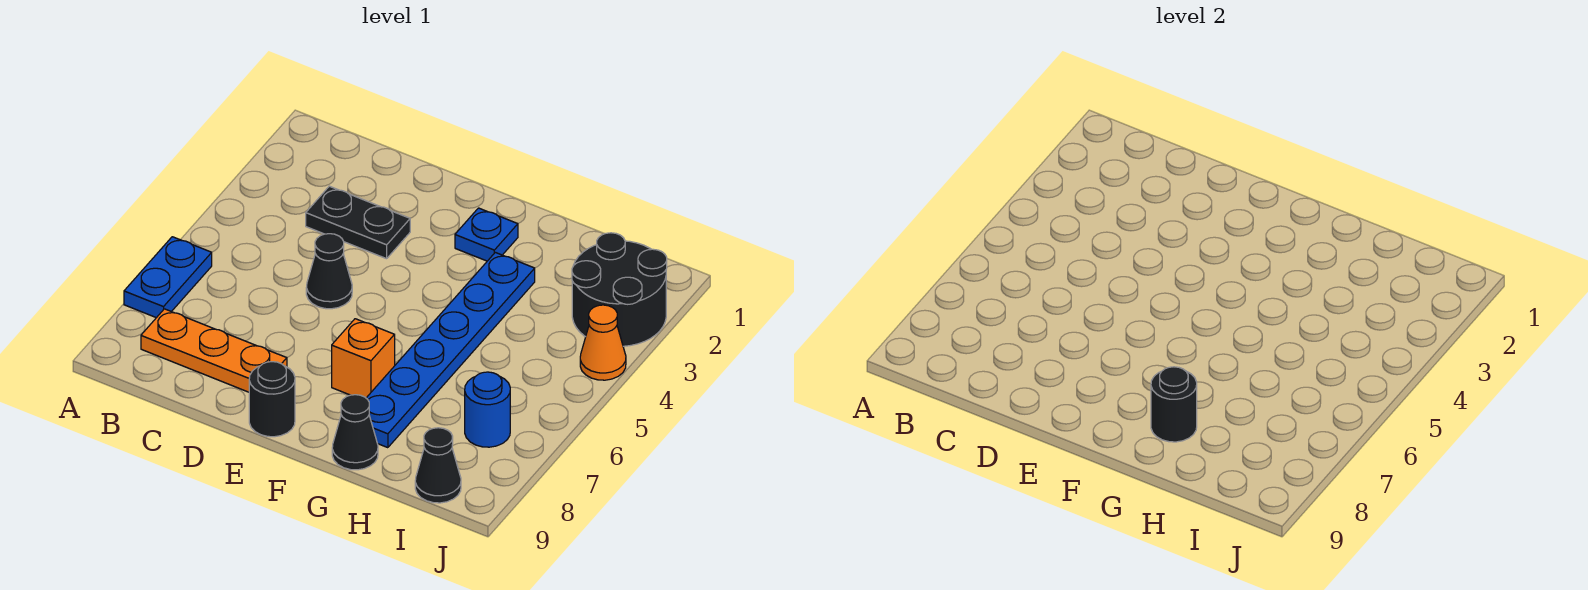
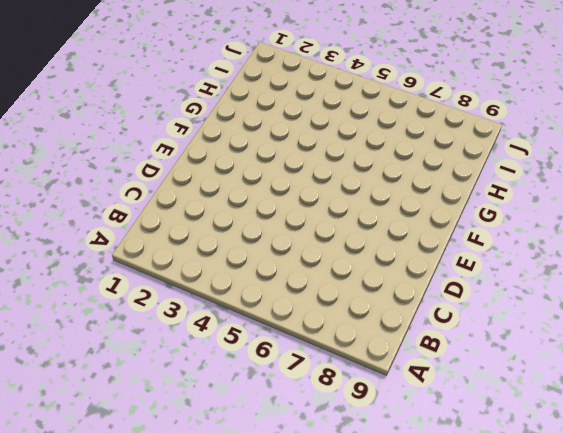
none -> blue 1x2 plate [124,237,212,318]
none -> orange 1x3 plate [141,309,287,392]
none -> black 1x2 plate [306,186,410,259]

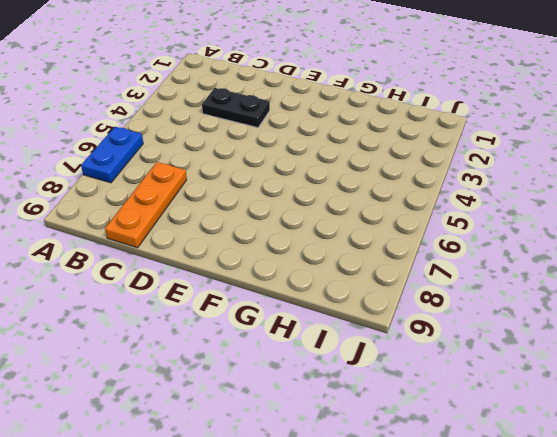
orange 1x3 plate [105,162,187,248] -> orange 1x3 plate turned to [141,309,287,392]
none -> black 1x1 cone [306,234,352,309]
none -> black 1x1 round brick [249,362,295,437]
none -> blue 1x1 plate [455,208,518,261]

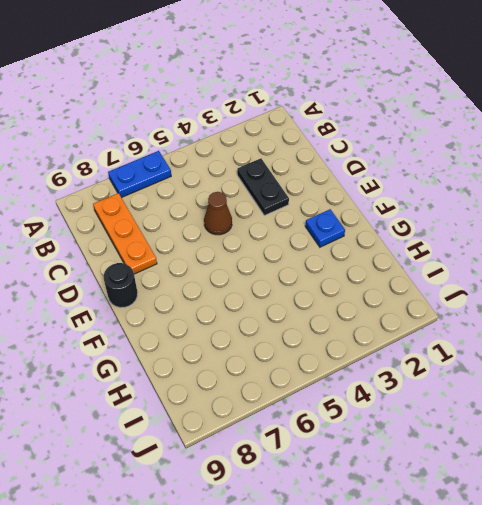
brown 1x1 cone [204,192,232,235] -> black 1x1 cone [306,234,352,309]
none -> orange 1x1 brick [332,319,395,398]
none -> blue 1x6 plate [366,252,535,448]
none -> black 1x1 cone [332,395,378,470]

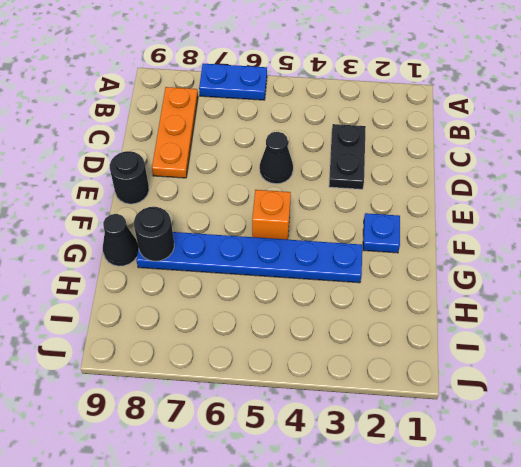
orange 1x1 brick [252,190,291,240] -> orange 1x1 brick moved to [332,319,395,398]
none -> black 2x2 round brick [572,233,667,346]
none -> blue 1x1 round brick [465,372,510,447]
none -> black 1x1 cone [415,428,461,503]

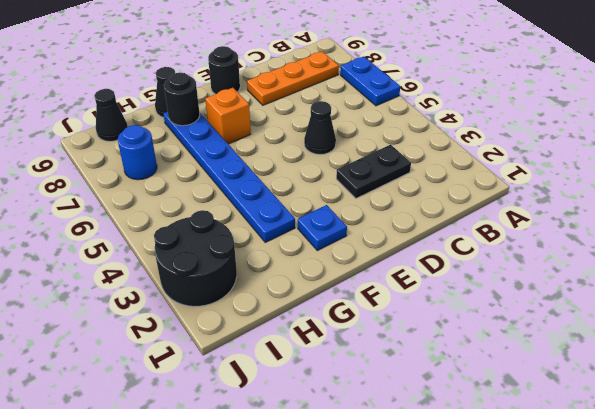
none -> orange 1x1 cone [580,305,626,380]

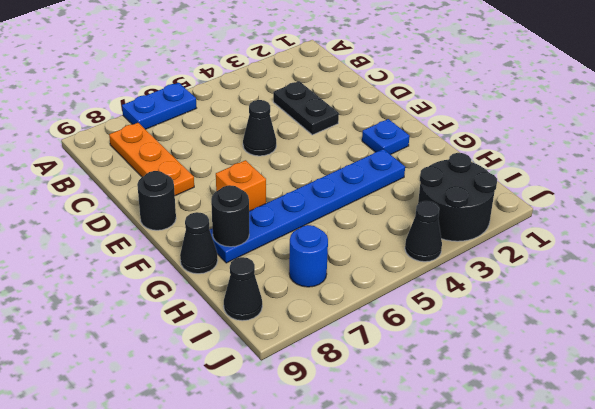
black 1x1 cone [405,201,442,262] -> orange 1x1 cone [580,305,626,380]

